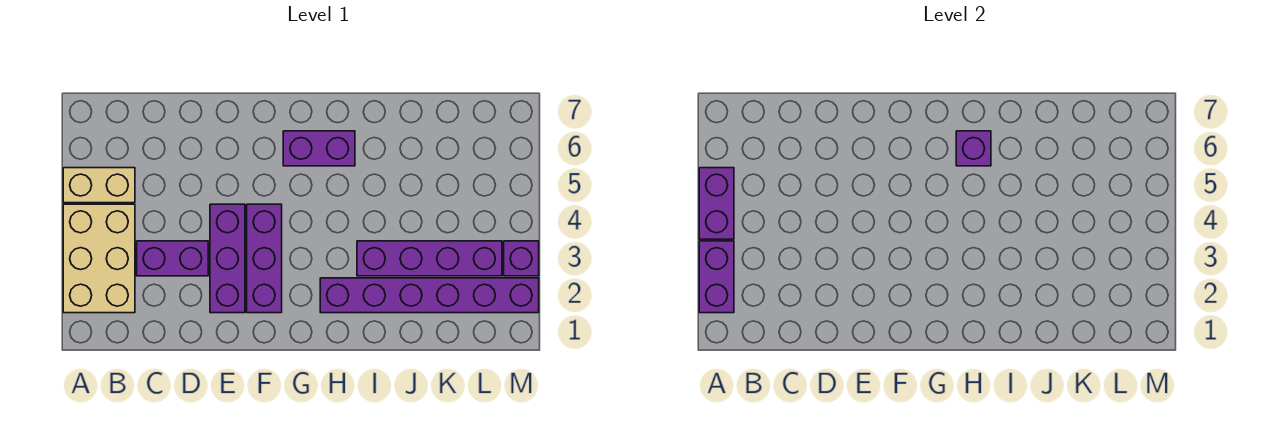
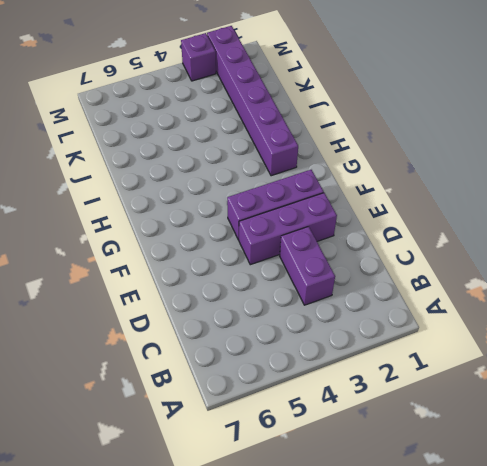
none -> tan 2x3 brick [63,204,135,313]
none -> tan 1x2 brick [63,168,135,203]
none -> purple 1x2 brick [283,131,355,166]

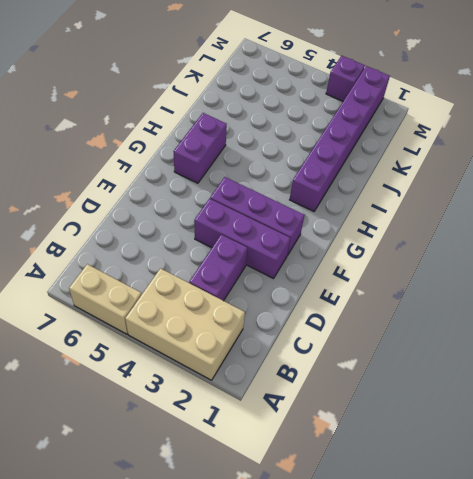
tan 1x2 brick [69,264,142,334] -> tan 1x2 brick turned to [63,168,135,203]
none -> purple 1x4 brick [357,241,502,276]
none -> purple 1x2 brick [699,241,734,313]
none -> purple 1x2 brick [699,168,734,239]

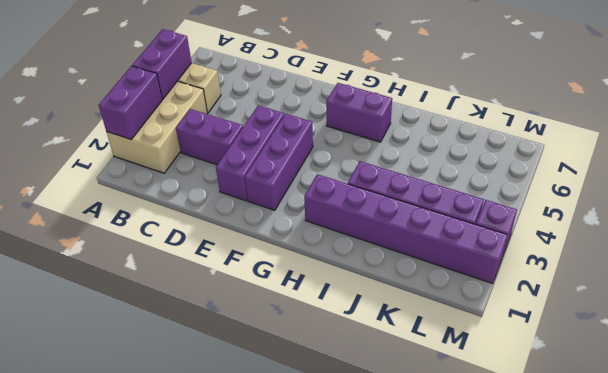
none -> purple 1x1 brick [956,131,991,166]

